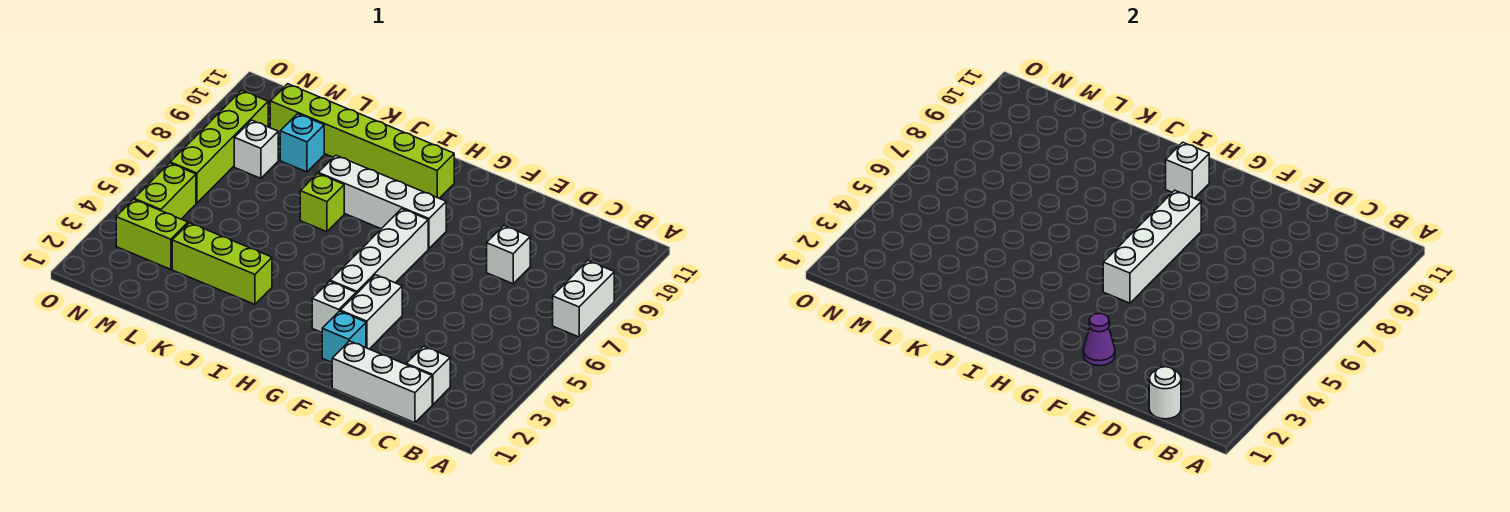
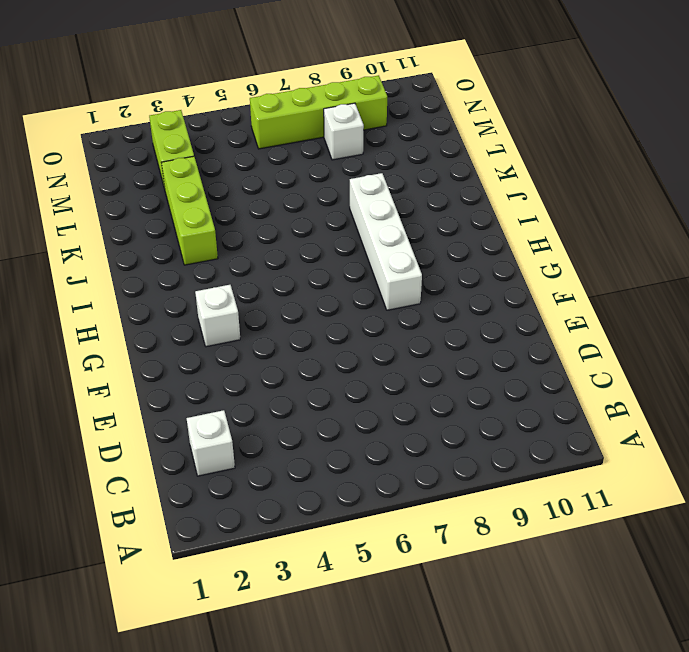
none -> white 1x2 brick [553,261,614,337]
none -> white 1x3 brick [332,341,432,423]
none -> white 1x1 brick [487,226,530,284]

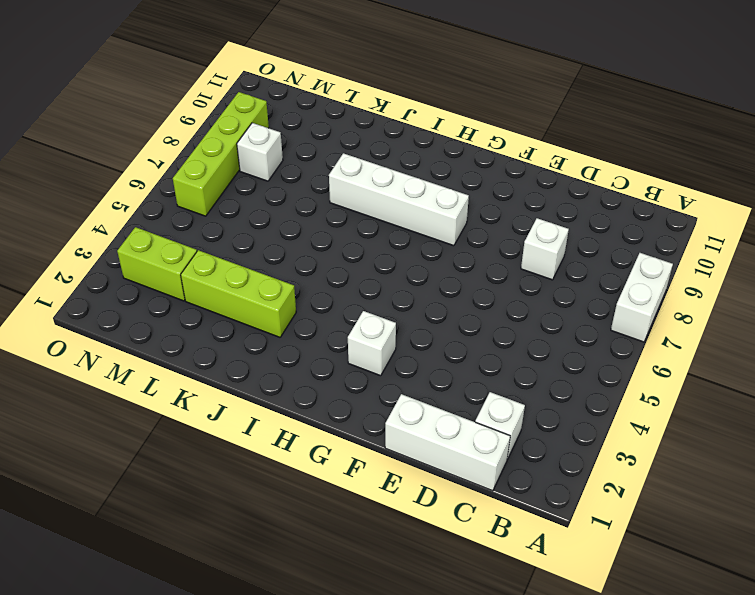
none -> cyan 1x1 brick [322,311,366,362]
none -> white 1x2 brick [340,275,402,349]
none -> white 1x4 brick [330,209,428,294]

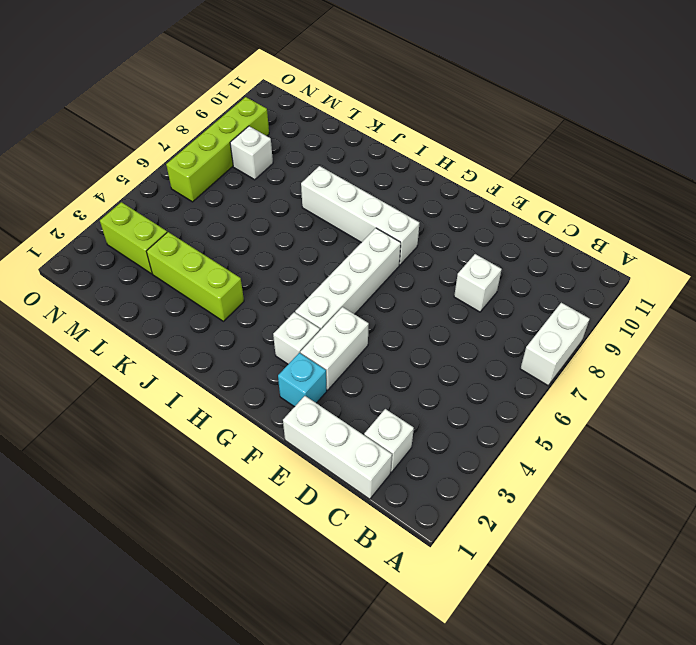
none -> lime 1x6 brick [270,84,455,198]
none -> lime 1x1 brick [300,173,344,232]
none -> cyan 1x1 brick [280,114,324,172]

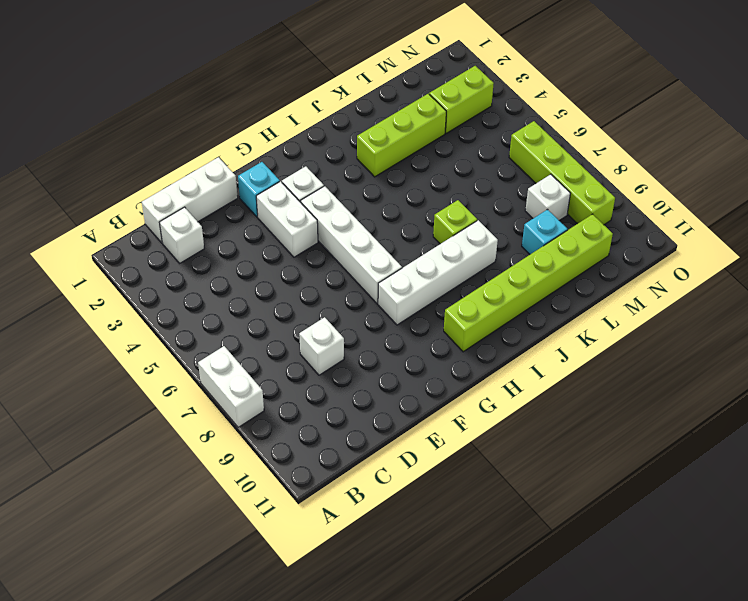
none -> lime 1x2 brick [134,163,196,219]
none -> white 1x1 round brick [1149,367,1181,419]
none -> purple 1x1 cone [1083,313,1115,366]

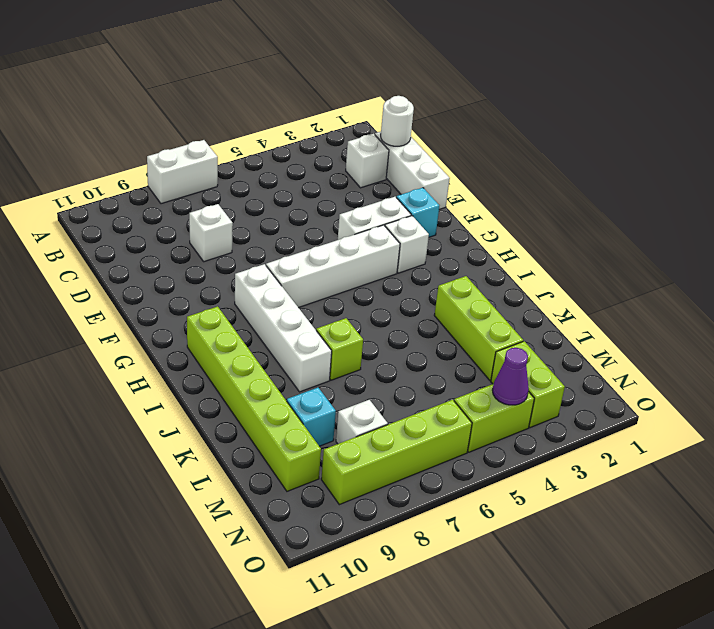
purple 1x1 cone [492,348,529,405] -> purple 1x1 cone moved to [1083,313,1115,366]
none -> white 1x4 brick [1103,190,1201,303]
none -> white 1x1 brick [1166,142,1210,198]

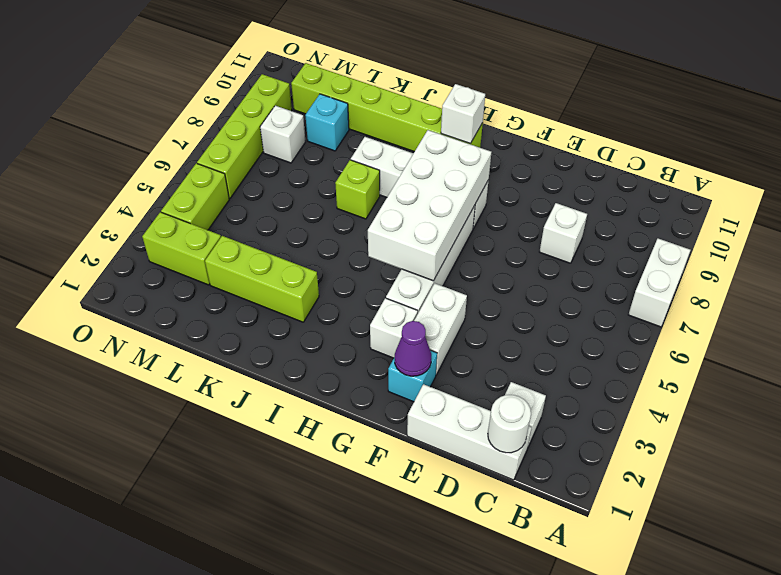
white 2x4 brick [368,130,492,281] -> white 1x4 brick [1103,190,1201,303]

